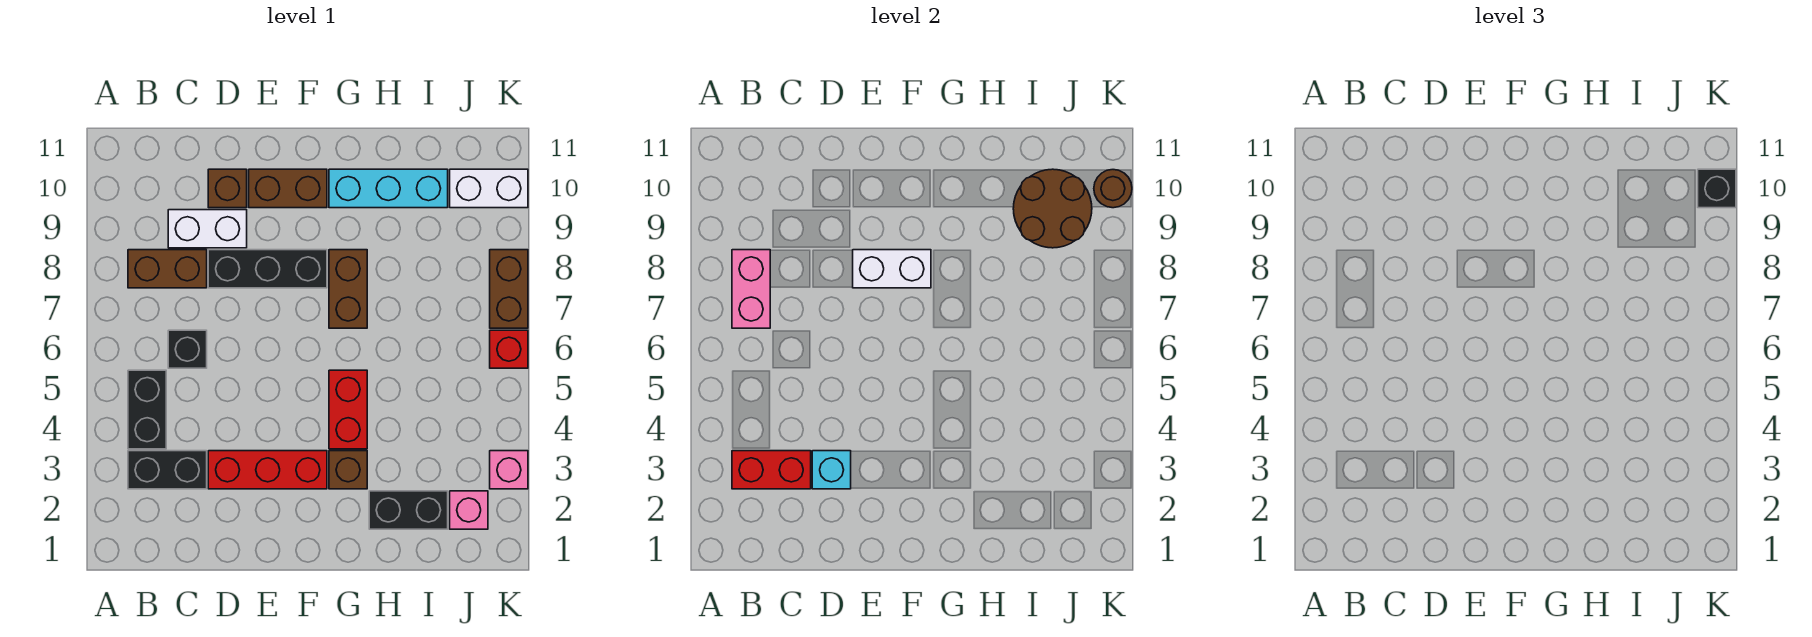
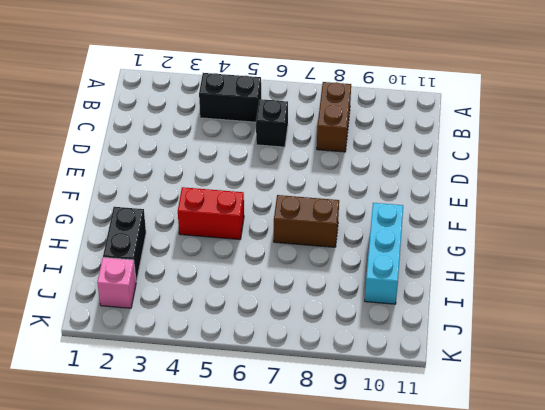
none -> black 1x2 brick [128,451,207,489]
none -> white 1x2 brick [168,210,247,248]
none -> red 1x3 brick [208,451,327,489]

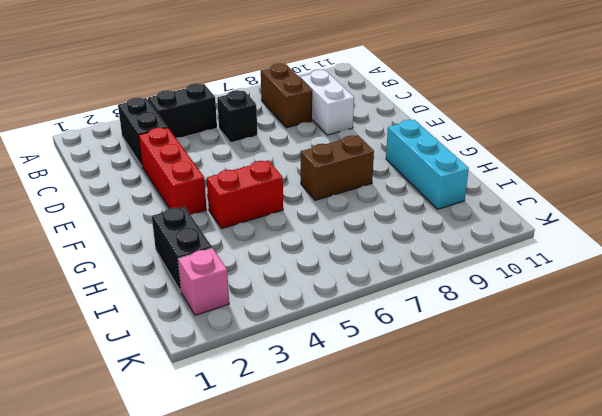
none -> black 1x3 brick [208,250,327,288]
none -> brown 1x1 brick [208,169,247,208]
none -> brown 1x2 brick [249,169,327,208]

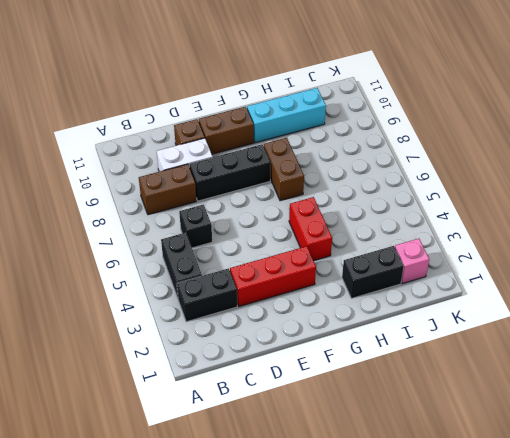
none -> brown 1x1 brick [329,451,367,489]
none -> white 1x2 brick [450,169,528,208]
none -> pink 1x1 brick [490,451,528,489]

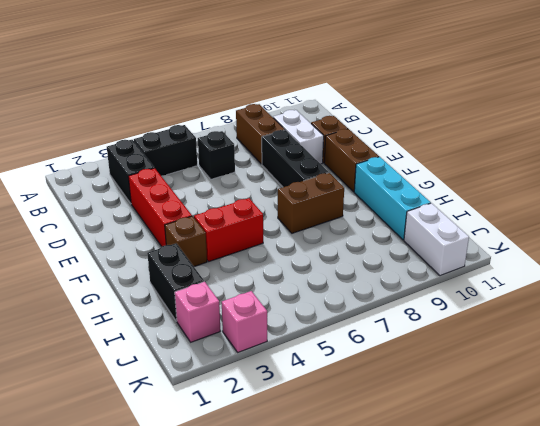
none -> red 1x1 brick [490,330,528,368]
none -> brown 1x2 brick [490,250,528,328]
none -> red 1x2 brick [732,451,811,489]

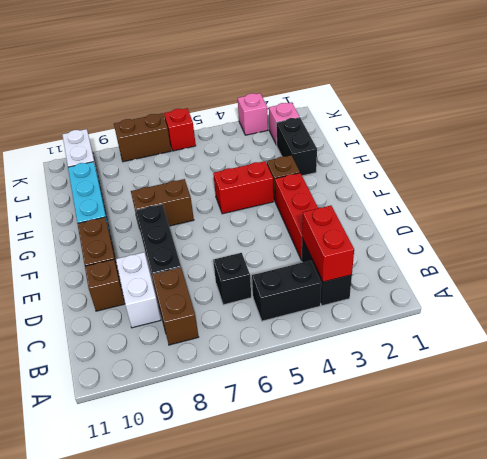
none -> pink 1x2 brick [732,250,770,328]
none -> cyan 1x1 brick [812,451,851,489]
none -> white 1x2 brick [853,250,931,288]

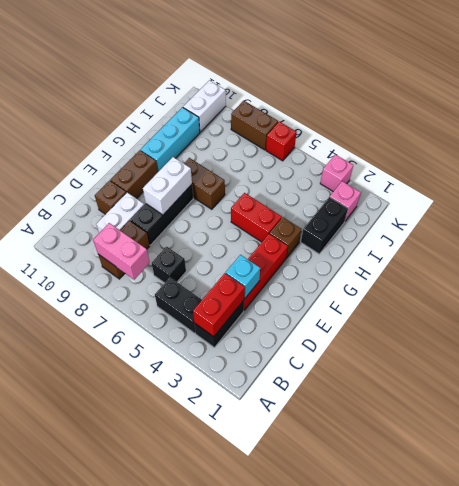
none -> brown 2x2 round brick [1013,169,1092,248]
none -> brown 1x1 round brick [1094,170,1132,208]
none -> black 1x1 brick [1698,169,1736,208]

